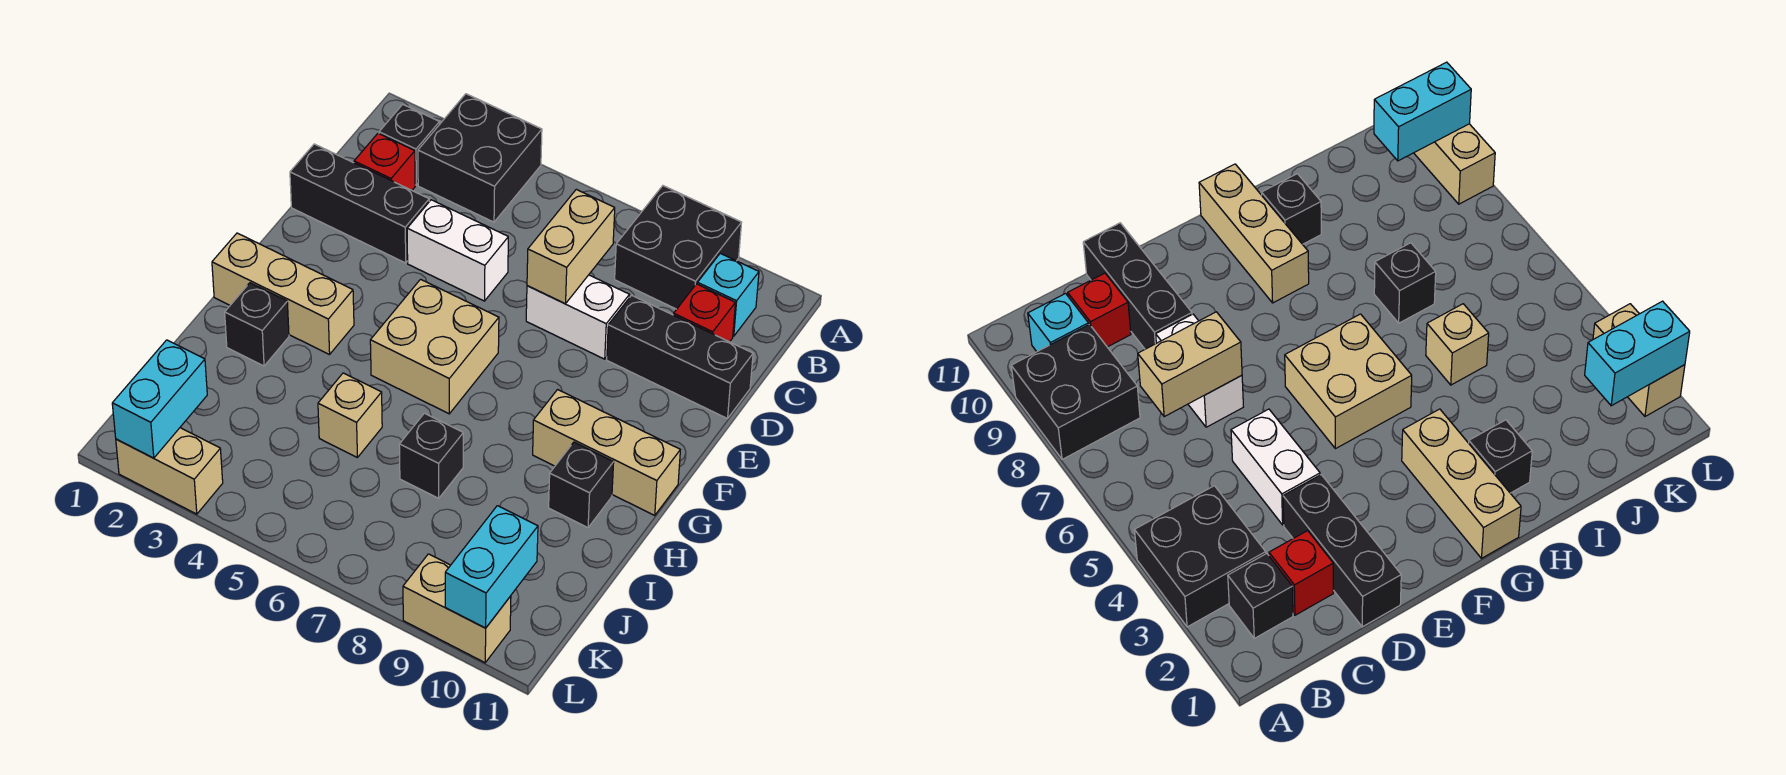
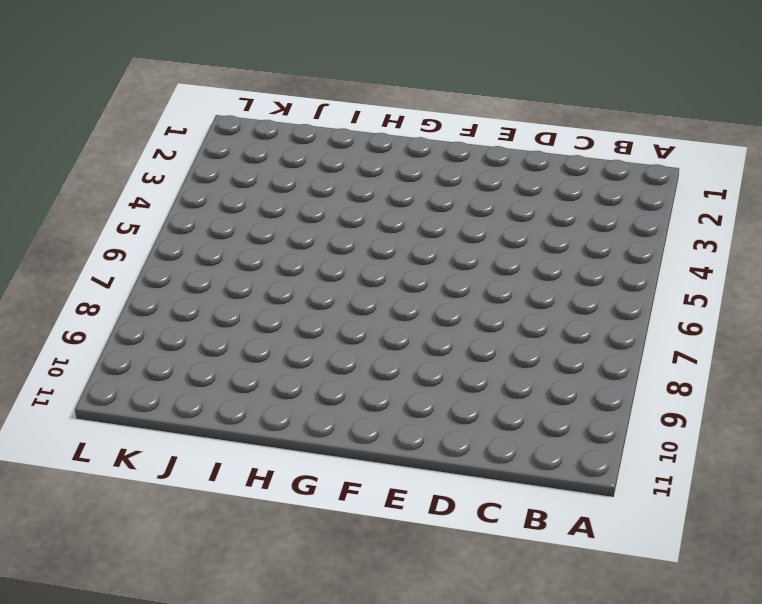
none -> black 2x2 brick [418,94,542,222]
none -> black 2x2 brick [615,186,742,309]
none -> black 1x1 brick [379,104,440,185]

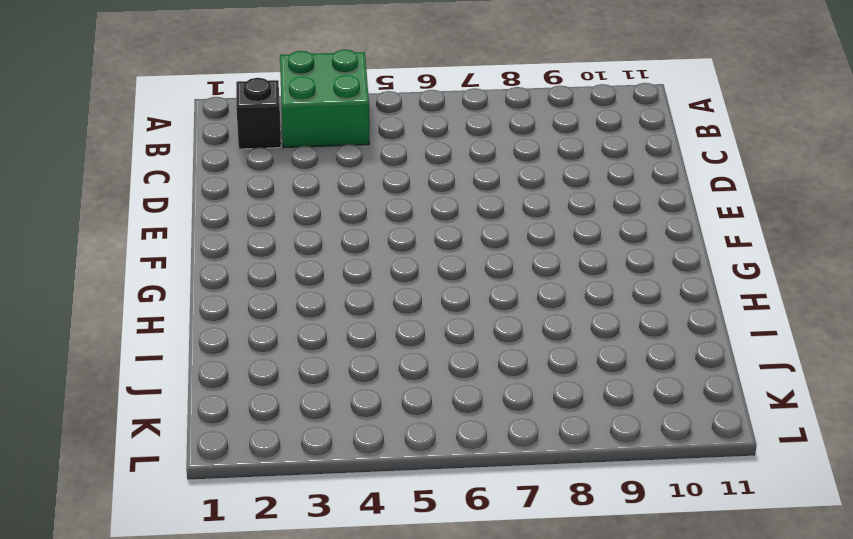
green 2x2 brick [280,50,369,148] -> black 2x2 brick [418,94,542,222]
none -> black 2x2 brick [615,186,742,309]
none -> cyan 1x1 brick [697,253,759,336]
none -> red 1x1 brick [354,133,415,190]

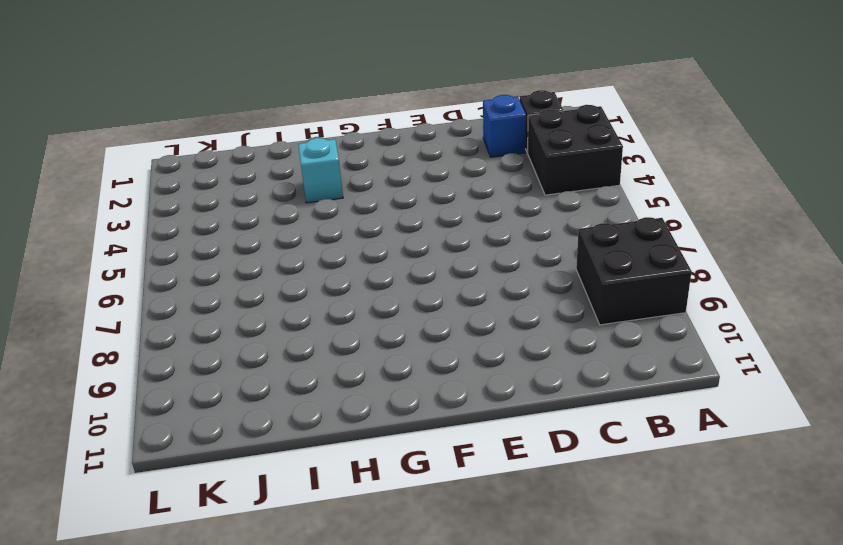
blue 1x1 brick [483,95,526,157] -> red 1x1 brick [354,133,415,190]
cyan 1x1 brick [298,138,343,203] -> cyan 1x1 brick moved to [697,253,759,336]
none -> red 1x1 brick [674,284,735,342]
none -> black 1x3 brick [290,144,429,263]
none -> white 1x2 brick [407,200,508,301]

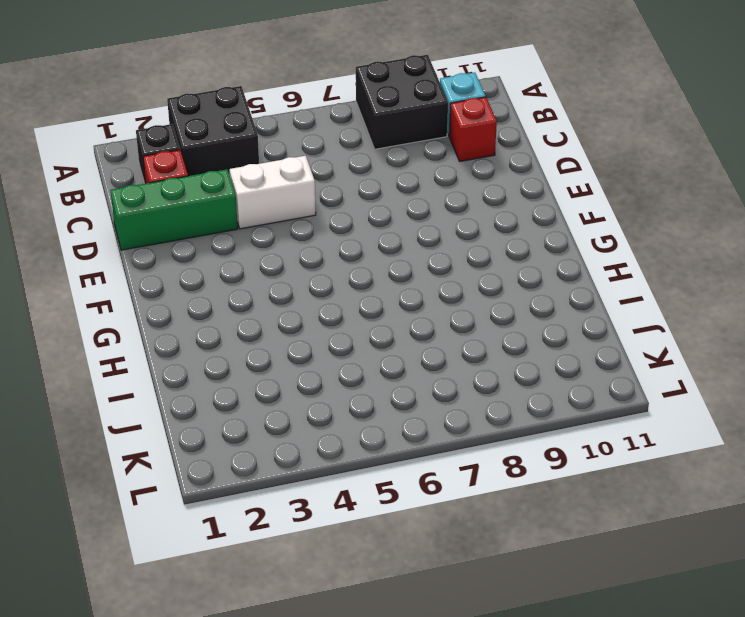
green 1x3 brick [110,169,238,250] -> black 1x3 brick [290,144,429,263]
none -> white 1x2 brick [526,275,629,359]
none -> black 1x3 brick [607,295,753,419]
none -> tan 2x2 brick [370,279,499,414]

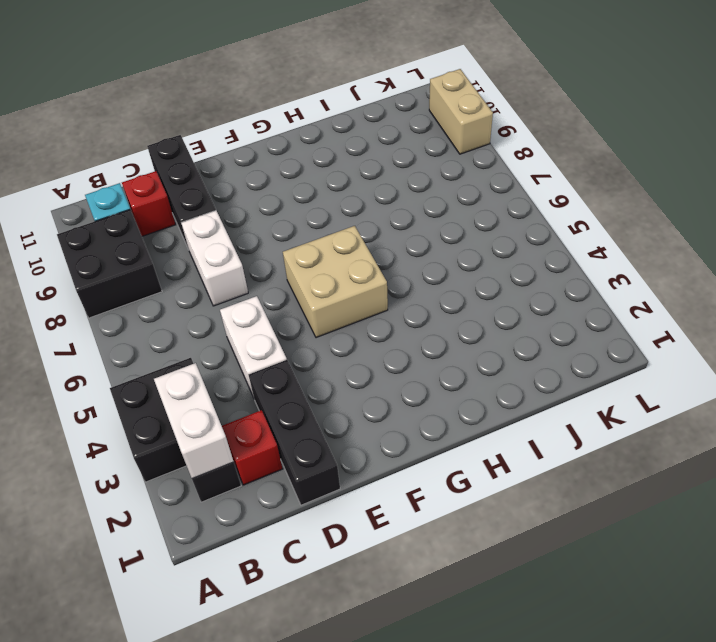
white 1x2 brick [154,363,234,479] -> none
none -> tan 1x3 brick [212,233,354,355]
none -> tan 1x3 brick [533,390,680,515]
none -> black 1x1 brick [225,283,289,366]

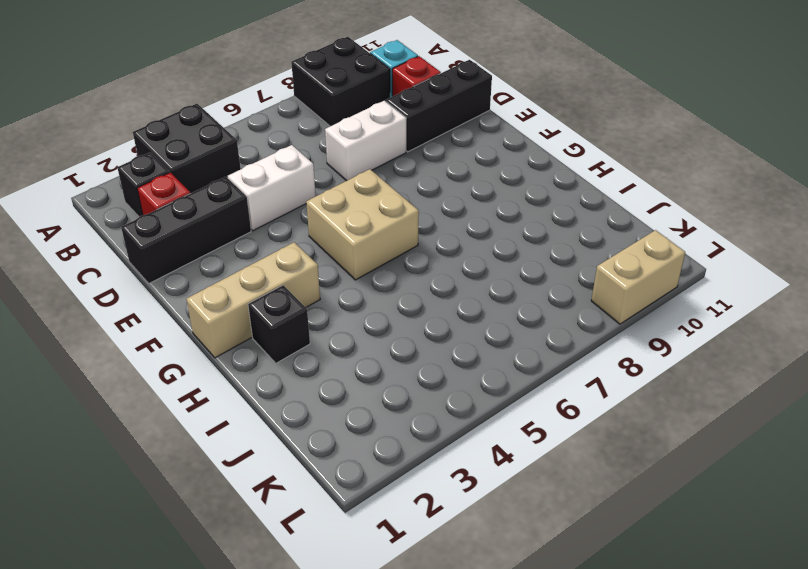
none -> tan 1x3 brick [533,390,680,515]
none -> black 1x1 brick [549,442,614,528]
none -> tan 1x1 brick [318,373,382,457]

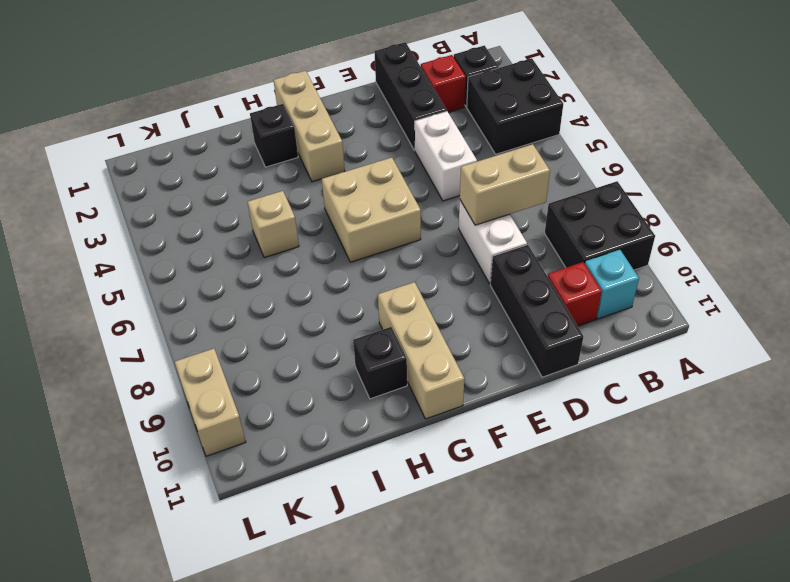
none -> black 1x1 brick [399,413,463,498]
none -> tan 1x2 brick [116,428,223,514]
none -> cyan 1x2 brick [112,340,207,458]

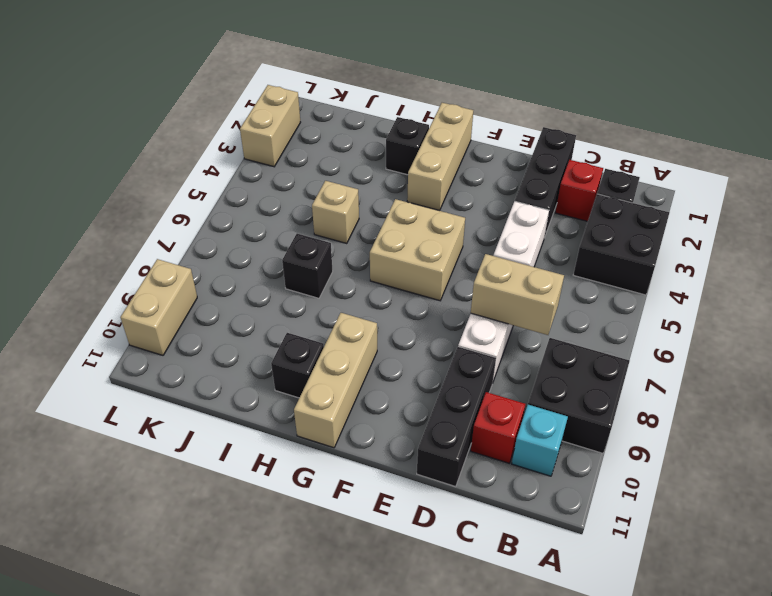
none -> cyan 1x2 brick [112,340,207,458]
none -> cyan 1x2 brick [445,506,538,628]

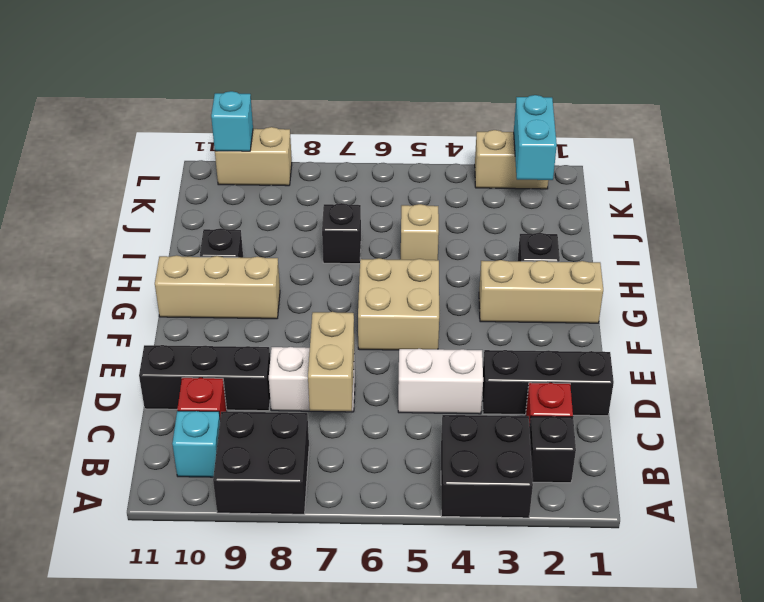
cyan 1x1 brick [211,91,253,151] -> cyan 1x2 brick [445,506,538,628]

